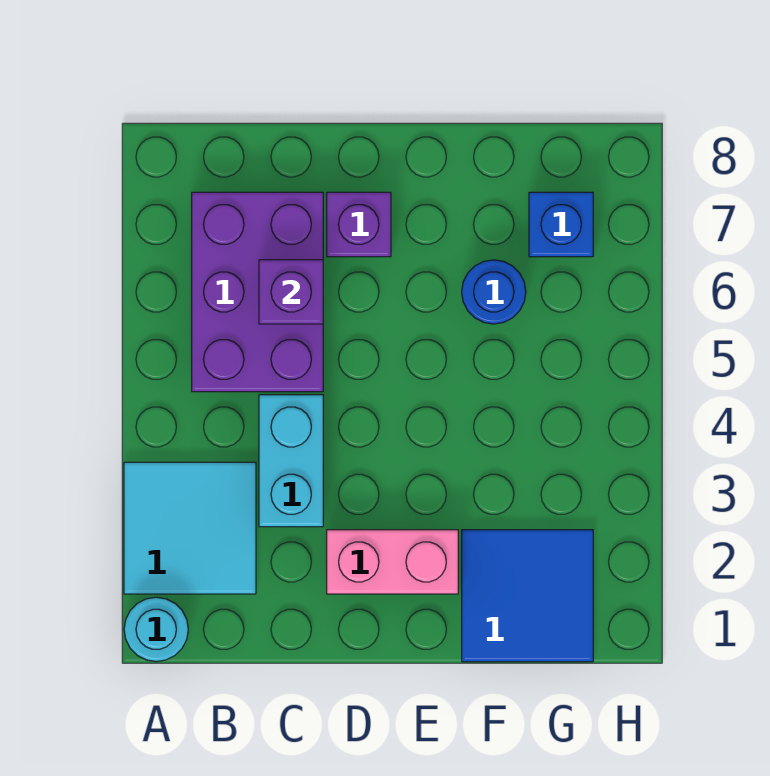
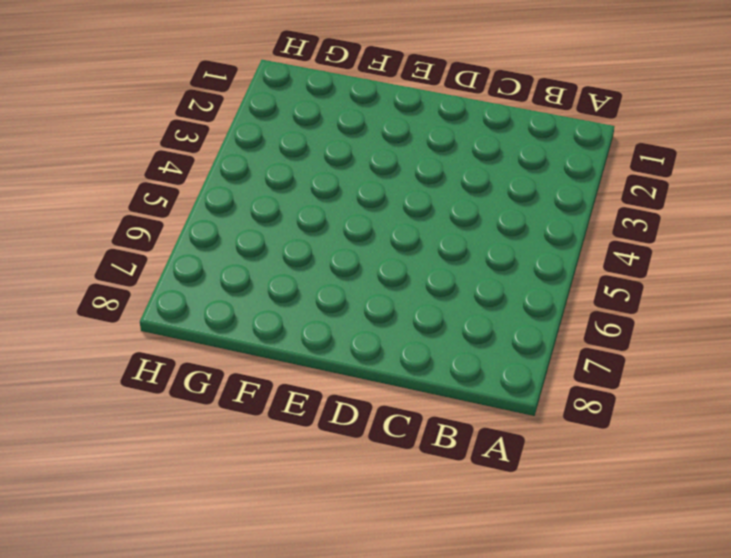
none -> cyan 1x1 round brick [124,597,188,662]
none -> cyan 2x2 tile [124,462,256,594]

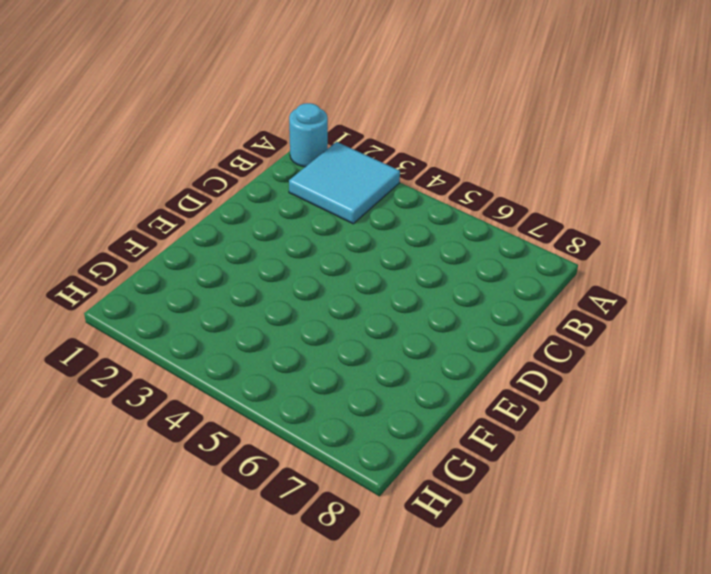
none -> purple 2x3 brick [192,192,323,392]
none -> cyan 1x2 brick [259,395,323,527]

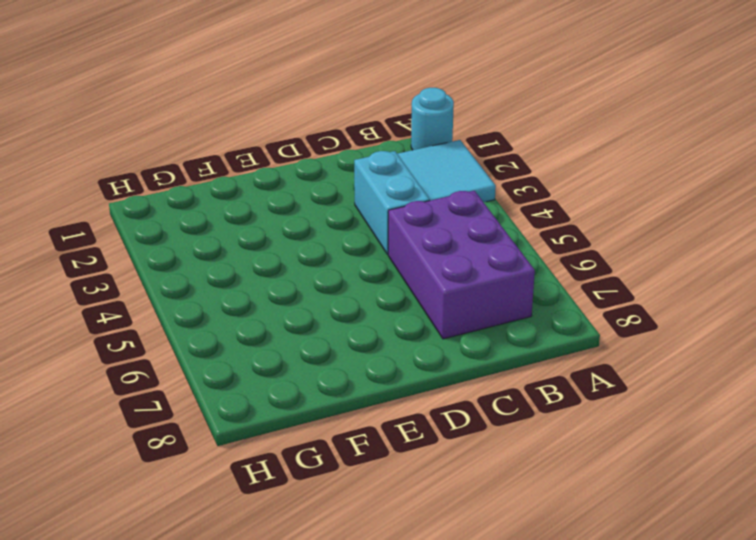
none -> pink 1x2 brick [327,530,458,594]
none -> purple 1x1 brick [327,192,391,257]

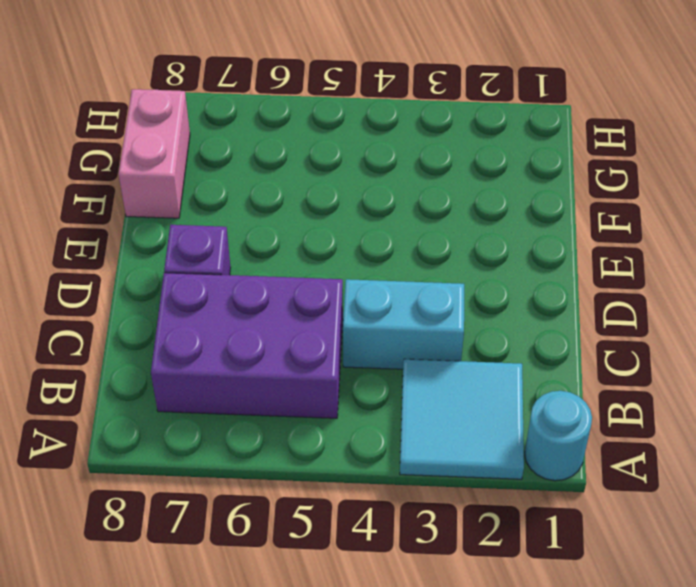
pink 1x2 brick [119,89,190,218] -> pink 1x2 brick moved to [327,530,458,594]
none -> blue 2x2 tile [462,530,593,662]
none -> blue 1x1 round brick [462,260,526,324]

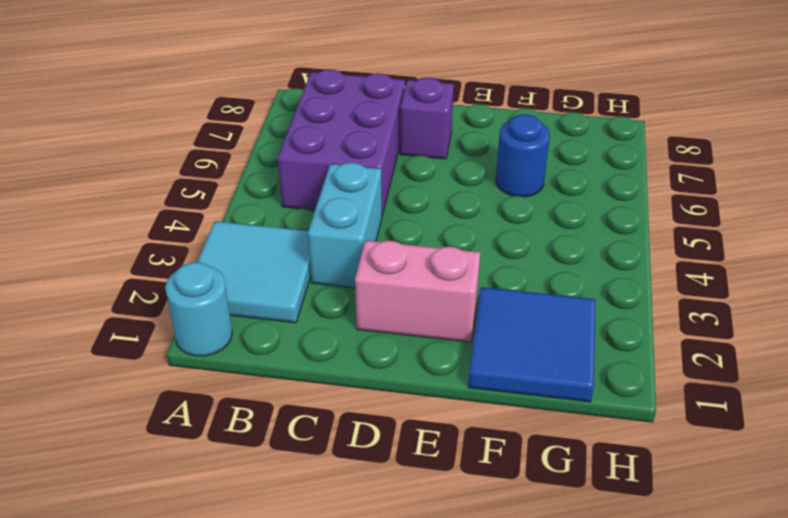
none -> blue 1x1 brick [529,192,593,257]
none -> purple 1x1 brick [259,260,323,324]

